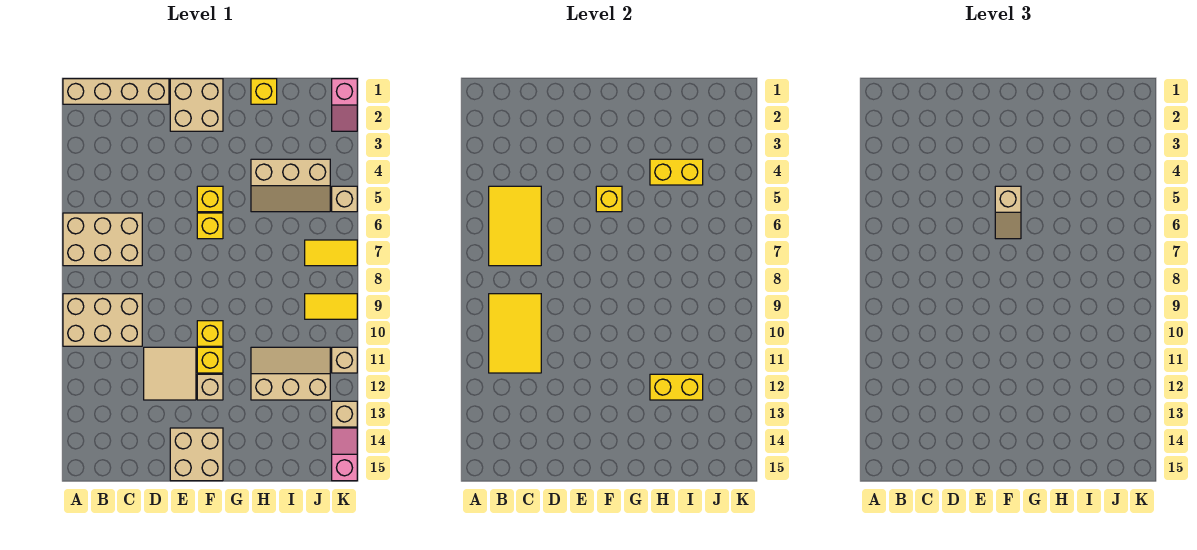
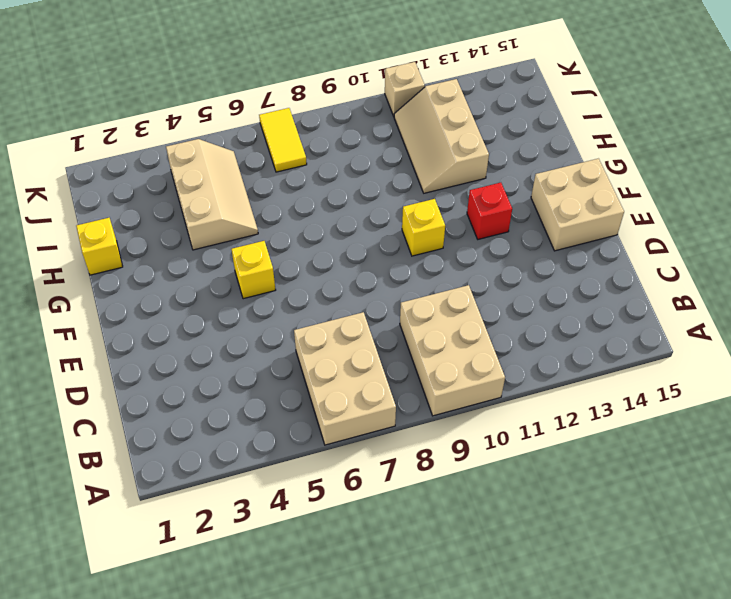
red 1x1 brick [467,183,512,239] -> tan 1x1 brick [197,374,223,400]
none -> tan 1x4 brick [63,79,169,104]
none -> tan 2x2 tile [144,347,196,400]
none -> tan 2x2 brick [170,79,223,131]

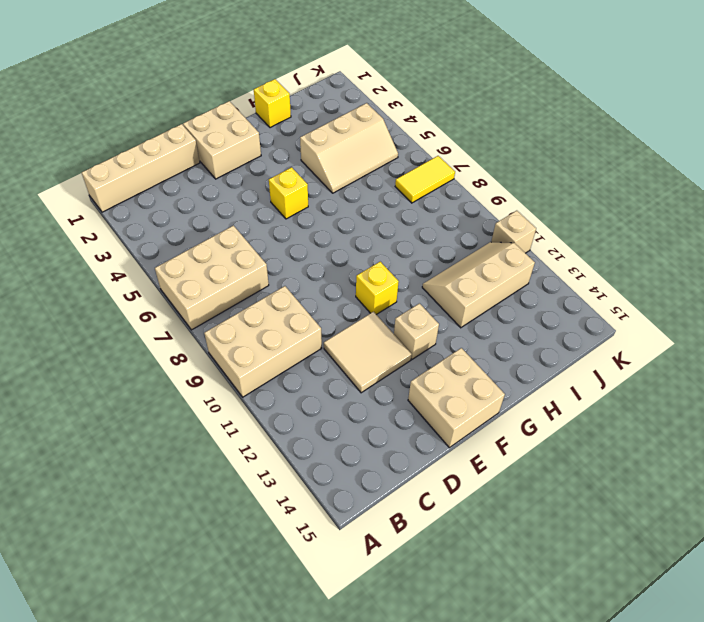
none -> yellow 1x1 brick [197,213,223,239]
none -> yellow 1x1 brick [197,347,223,373]
none -> yellow 1x2 tile [305,294,357,319]

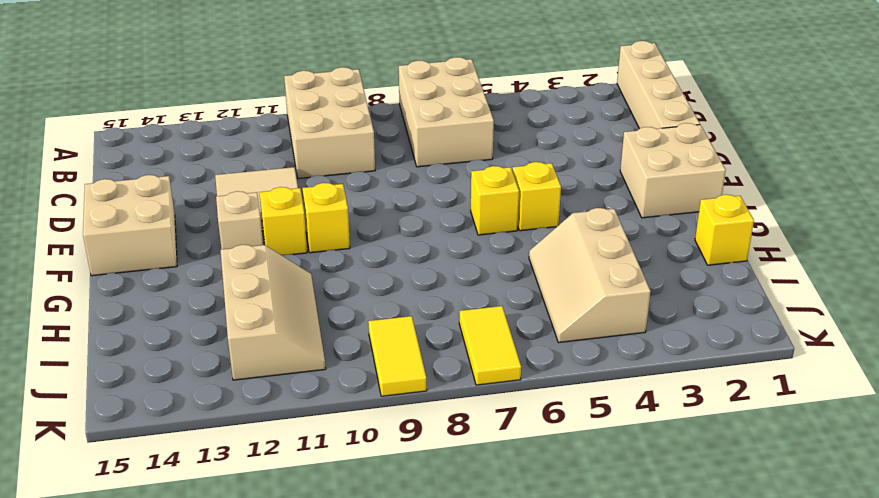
none -> pink 1x2 slope [332,79,357,131]
none -> tan 1x1 brick [332,186,357,212]
none -> tan 1x1 brick [332,347,357,373]

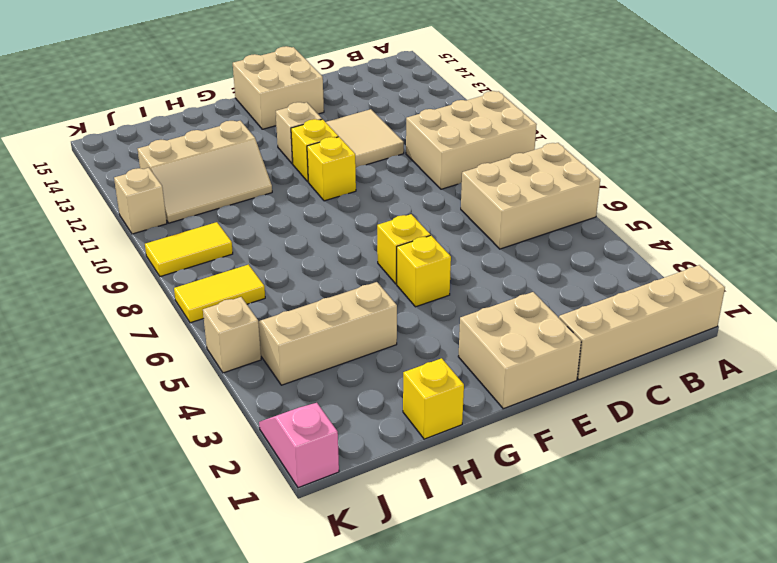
none -> tan 1x1 brick [332,401,357,427]
none -> pink 1x2 slope [332,428,357,481]
none -> yellow 2x3 tile [489,186,541,266]

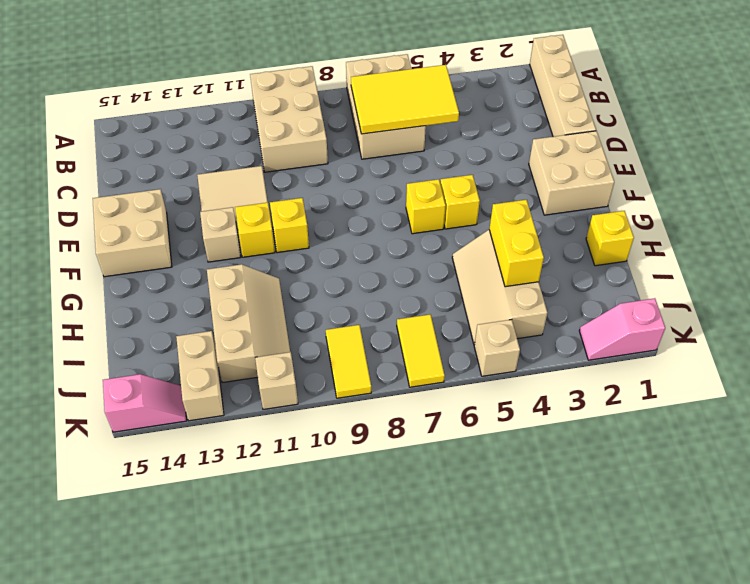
tan 1x2 brick [176,331,224,421] -> tan 1x1 brick [332,401,357,427]
none -> yellow 2x3 tile [489,294,541,373]
none -> yellow 1x1 brick [596,186,622,212]
none -> yellow 1x2 brick [650,374,703,400]

